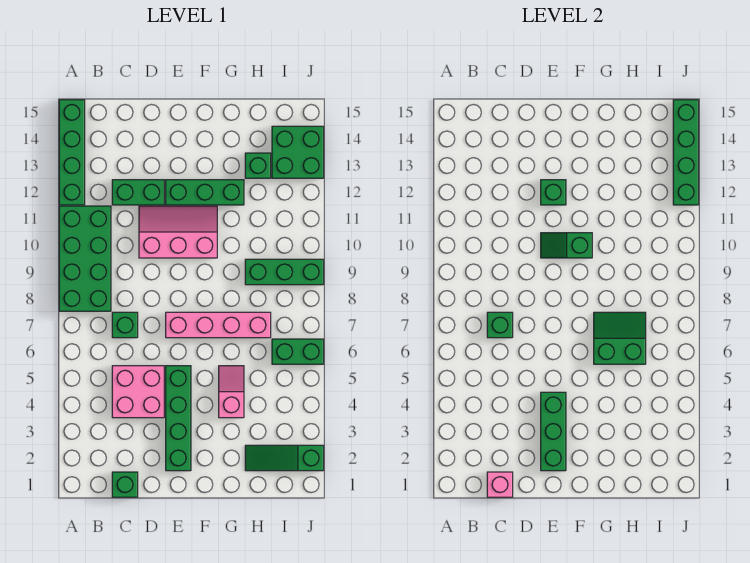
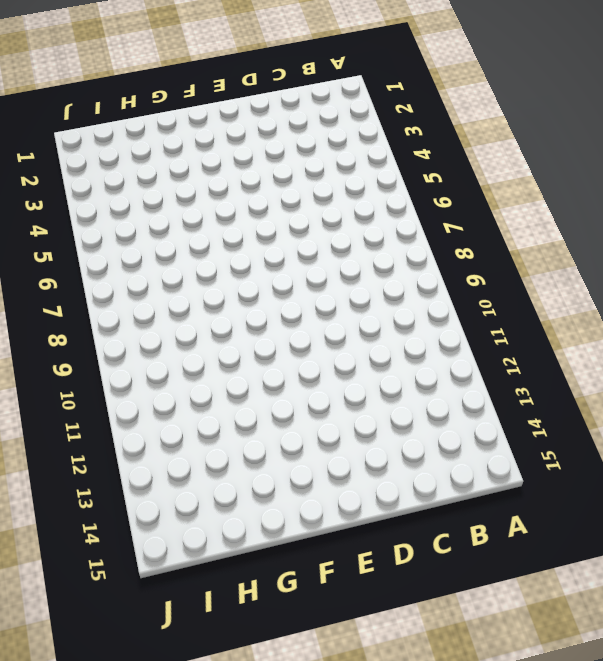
none -> green 2x4 brick [59,206,111,311]
none -> green 1x4 brick [59,100,85,205]
none -> green 1x1 brick [112,472,138,497]

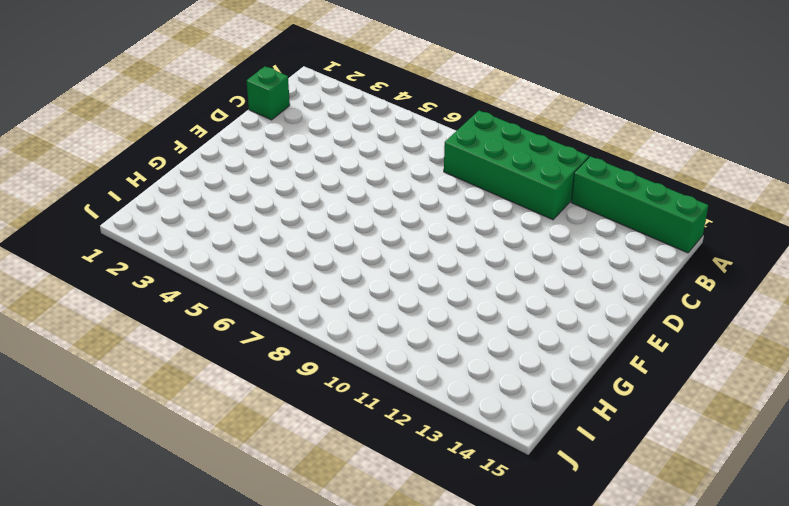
none -> pink 2x2 brick [112,366,164,418]
none -> green 1x1 brick [112,312,138,338]
none -> green 1x2 brick [112,180,164,205]

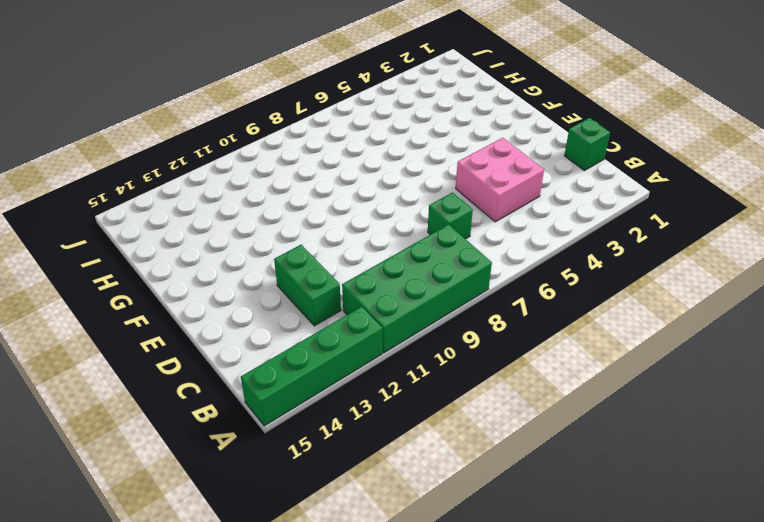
none -> pink 2x3 slope [139,206,217,258]
none -> green 1x4 brick [166,366,191,471]
none -> pink 1x4 brick [166,312,271,338]

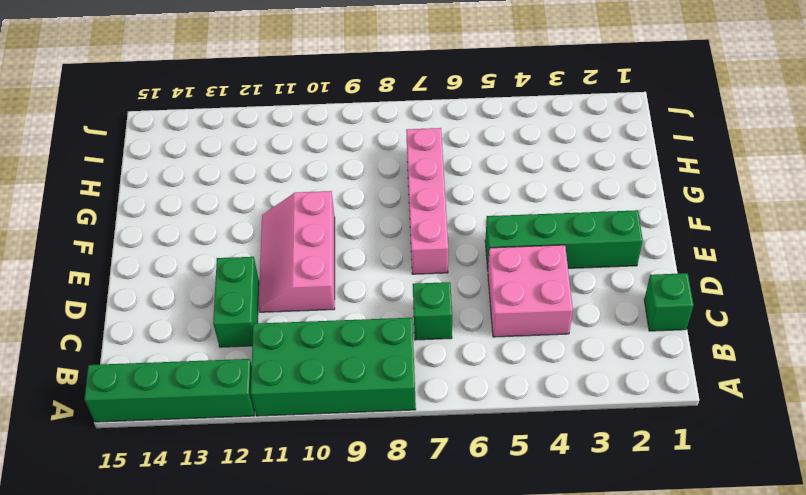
none -> green 1x3 brick [166,180,244,205]
none -> pink 1x2 slope [219,366,244,418]
none -> green 1x3 slope [245,445,324,471]

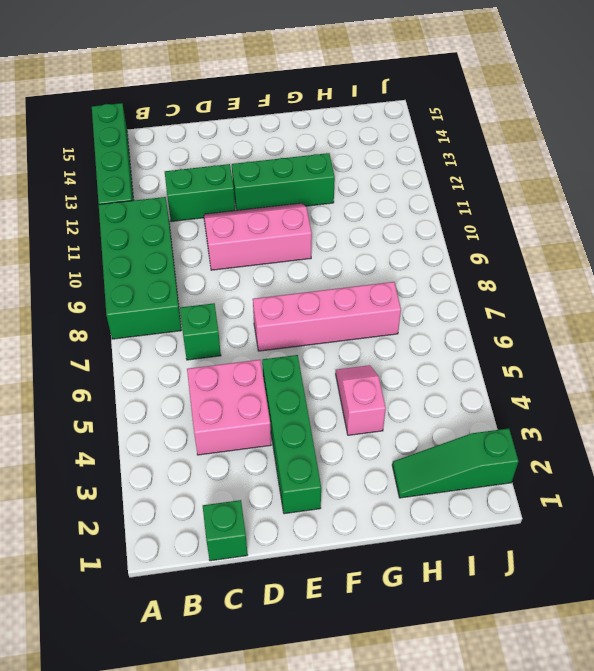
none -> green 1x3 brick [245,259,324,285]
none -> green 1x1 brick [245,153,271,178]
none -> green 1x2 brick [272,339,324,364]

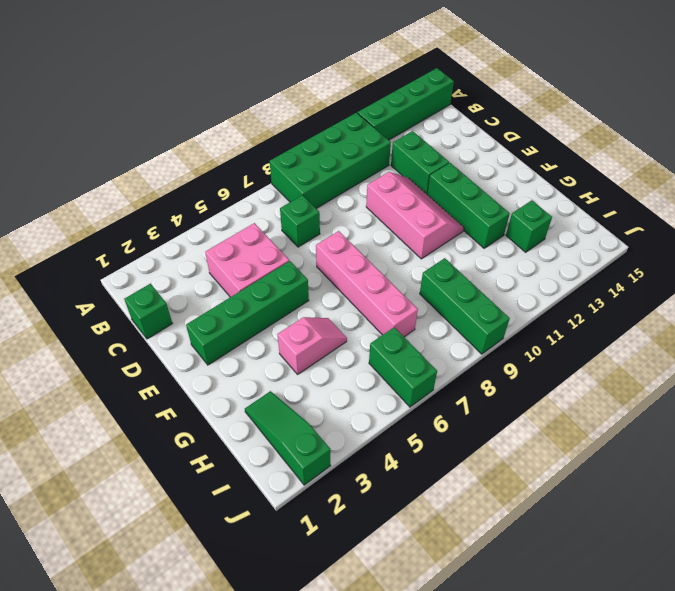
none -> green 2x2 brick [272,126,324,178]
none -> pink 1x1 brick [487,472,513,497]
none -> green 1x1 brick [487,312,513,338]

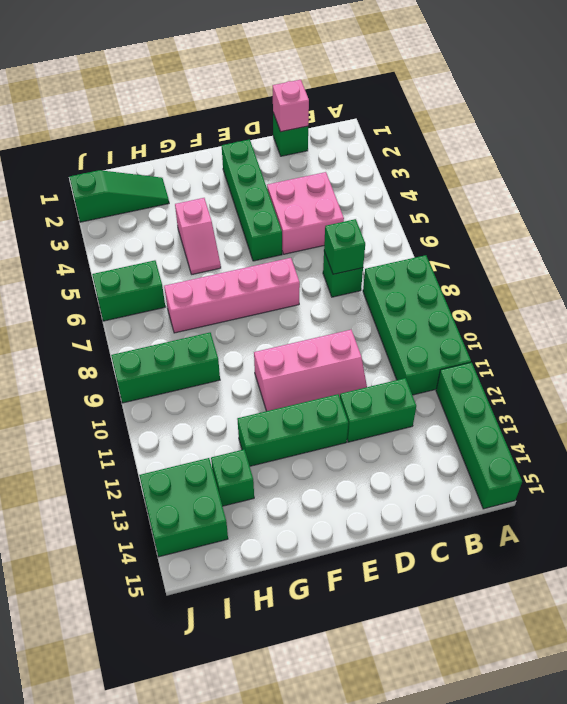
none -> green 1x3 brick [541,392,566,471]
none -> green 1x2 slope [541,233,592,258]
none -> green 1x1 brick [541,180,566,205]

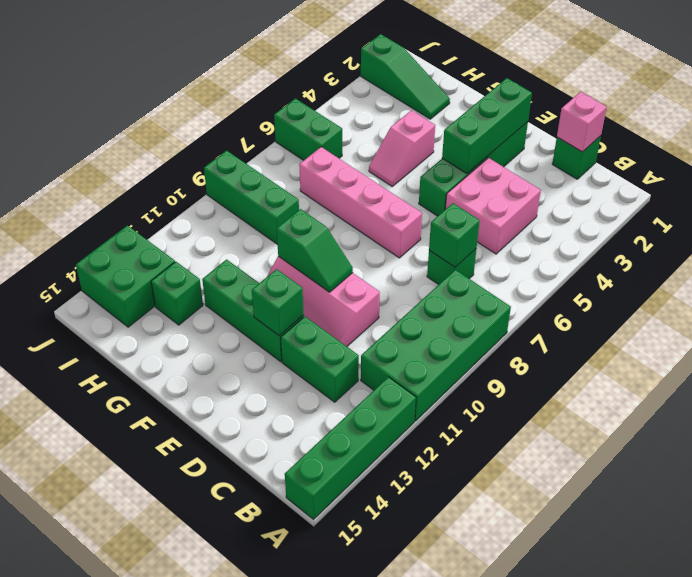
none -> green 2x2 slope [594,312,646,364]
none -> green 1x4 brick [673,100,699,205]

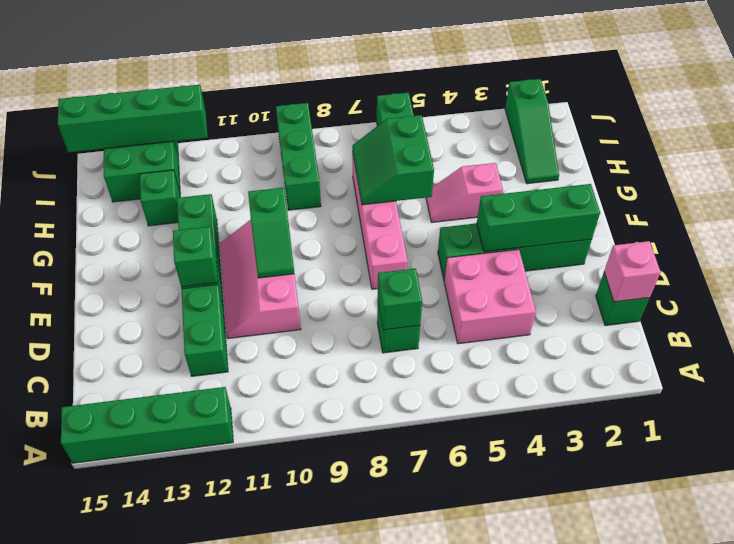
none -> green 2x4 brick [59,206,111,311]

